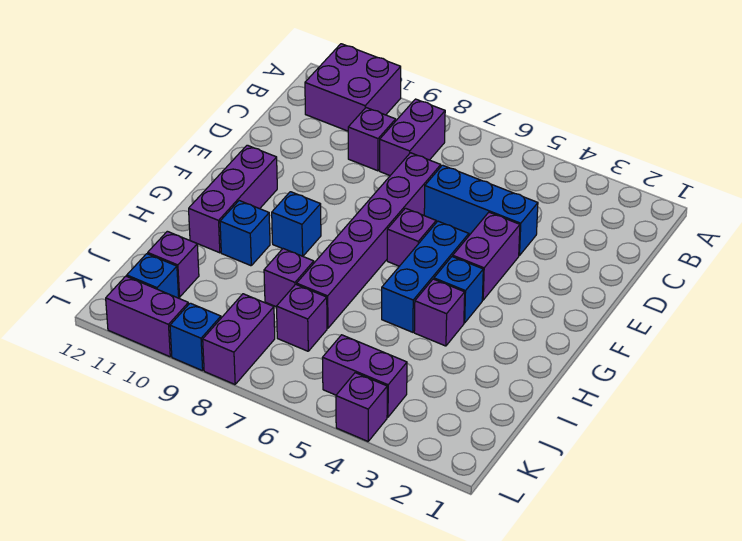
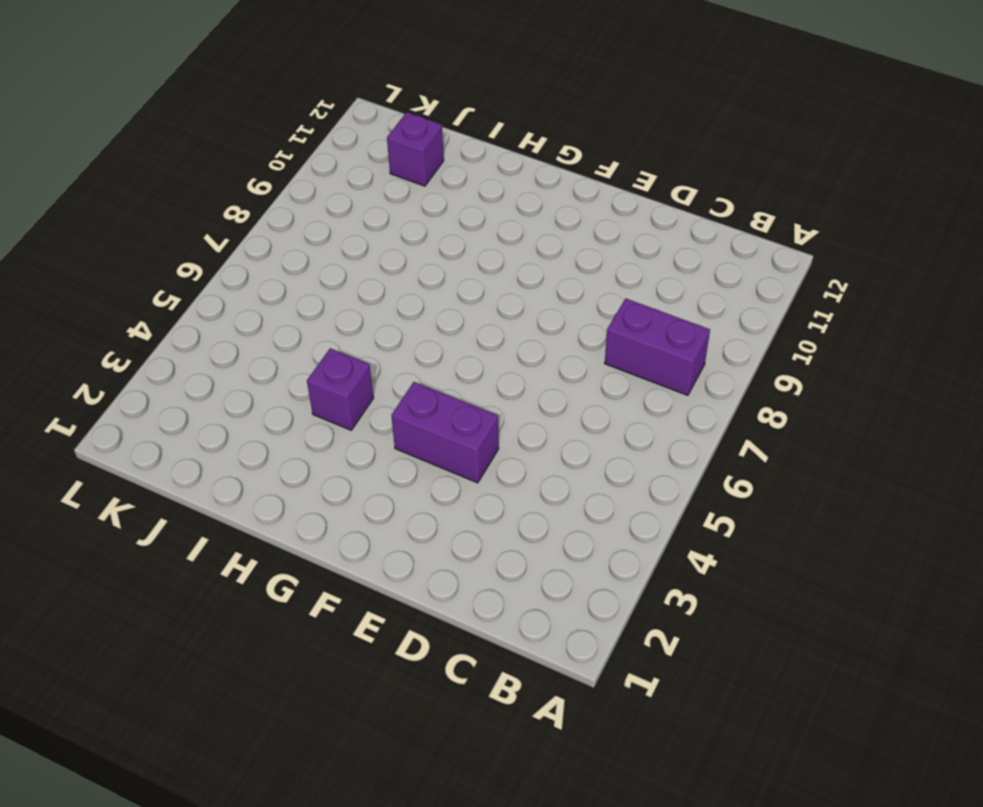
none -> purple 2x2 brick [305,44,401,131]
none -> purple 1x1 brick [348,108,396,171]
none -> blue 1x3 brick [424,165,538,256]

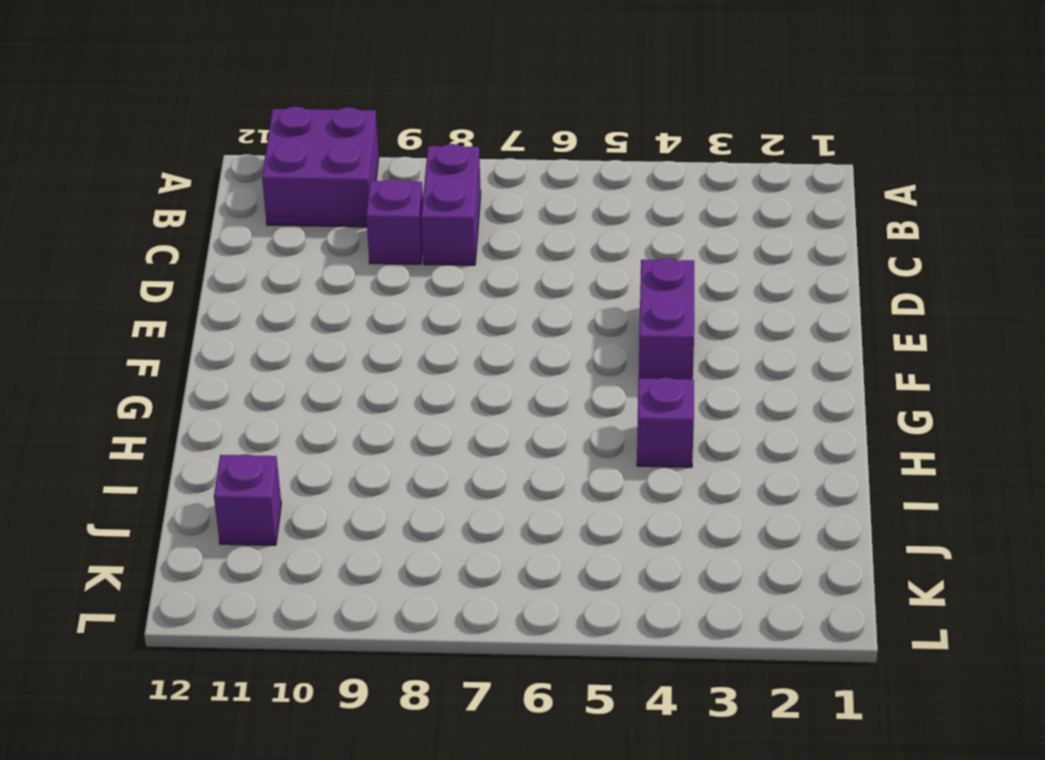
none -> blue 1x3 brick [424,165,538,256]
none -> purple 1x6 brick [297,153,441,328]
none -> blue 1x3 brick [382,221,469,332]

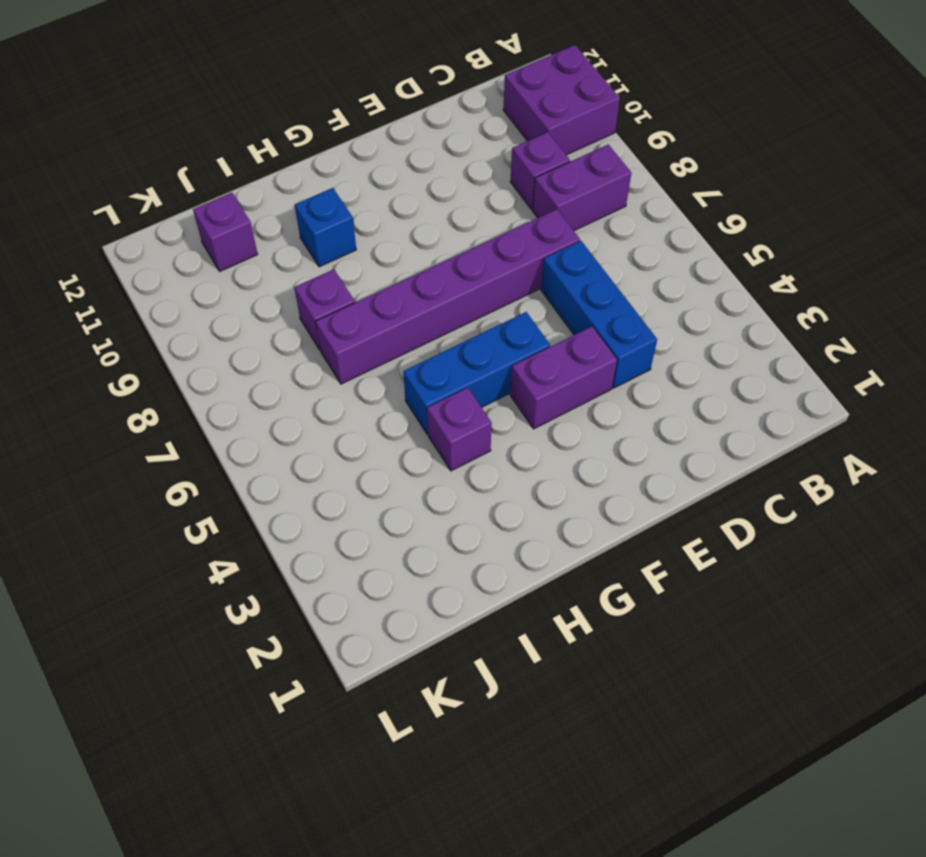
none -> purple 1x1 brick [387,208,436,266]
none -> purple 1x3 brick [189,145,277,253]
none -> blue 1x1 brick [434,257,483,323]

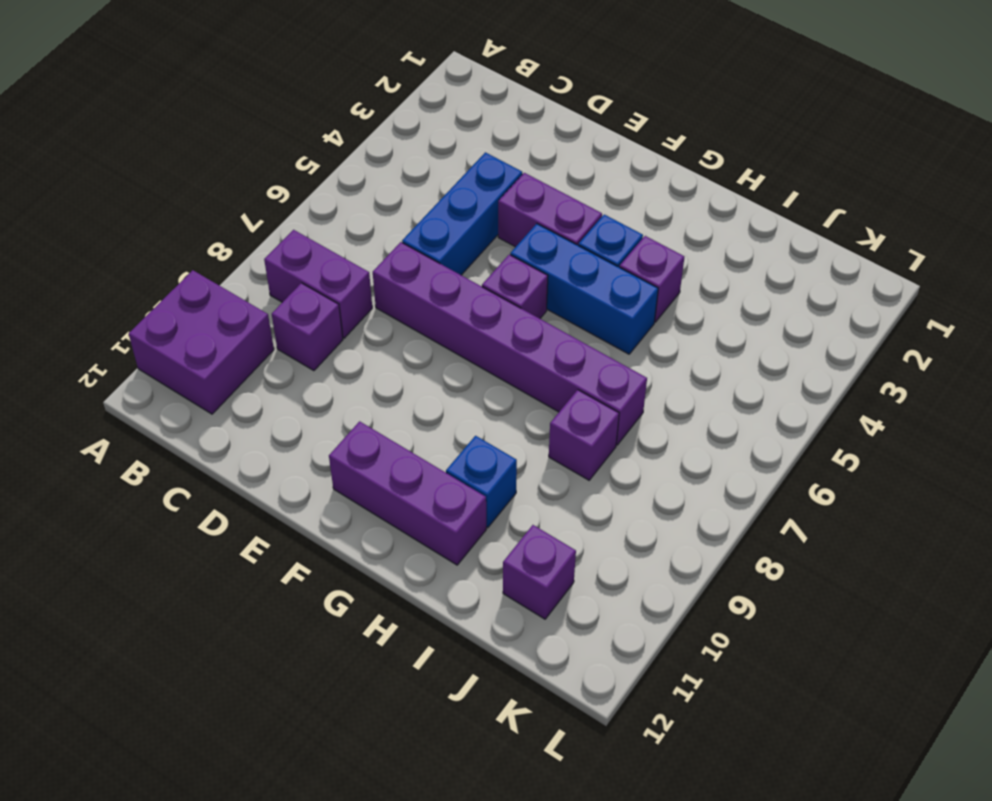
none -> blue 1x1 brick [272,192,321,256]
none -> purple 1x1 brick [277,284,327,351]
none -> purple 1x2 brick [322,335,407,417]

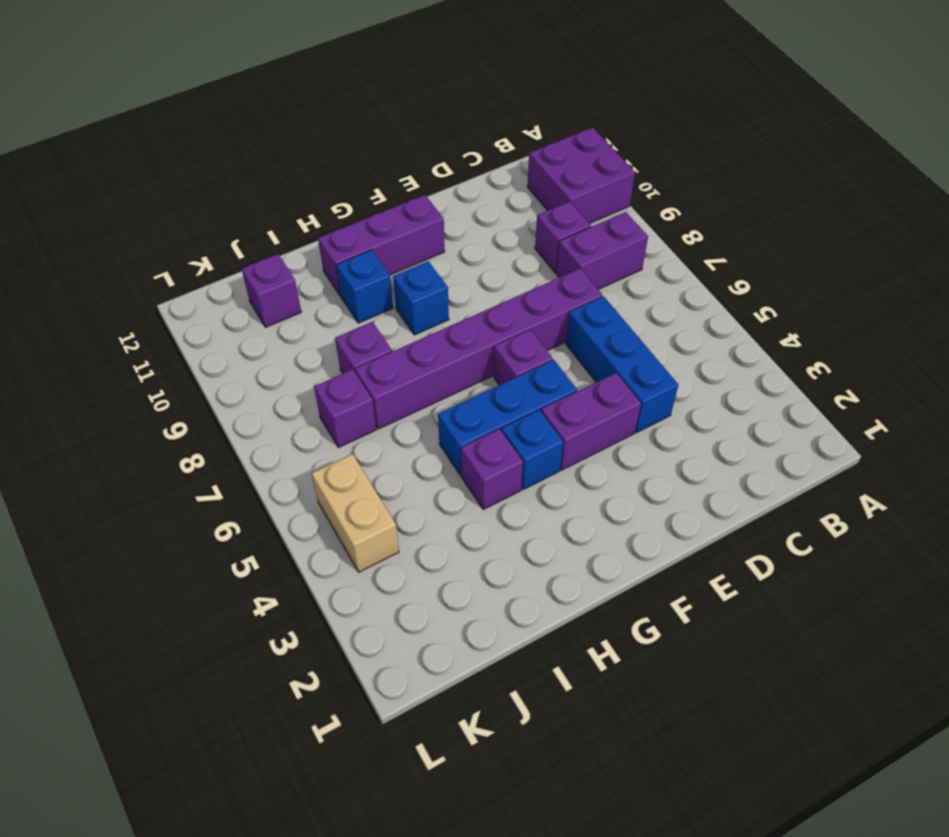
tan 1x2 brick [312,454,399,572] -> purple 1x2 brick [322,335,407,417]
none -> purple 1x2 brick [203,294,275,384]
none -> blue 1x1 brick [127,254,179,298]
none -> purple 1x1 brick [336,373,387,441]

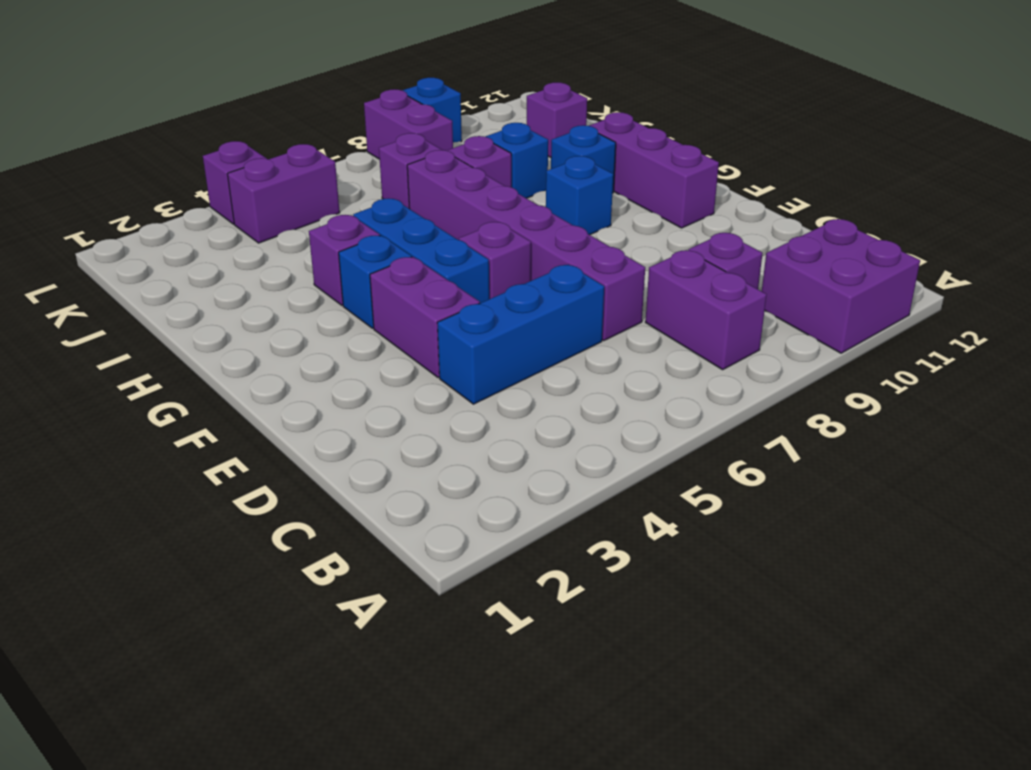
blue 1x1 brick [485,123,548,198] -> blue 1x1 brick moved to [127,254,179,298]
none -> purple 1x2 brick [106,276,189,357]

